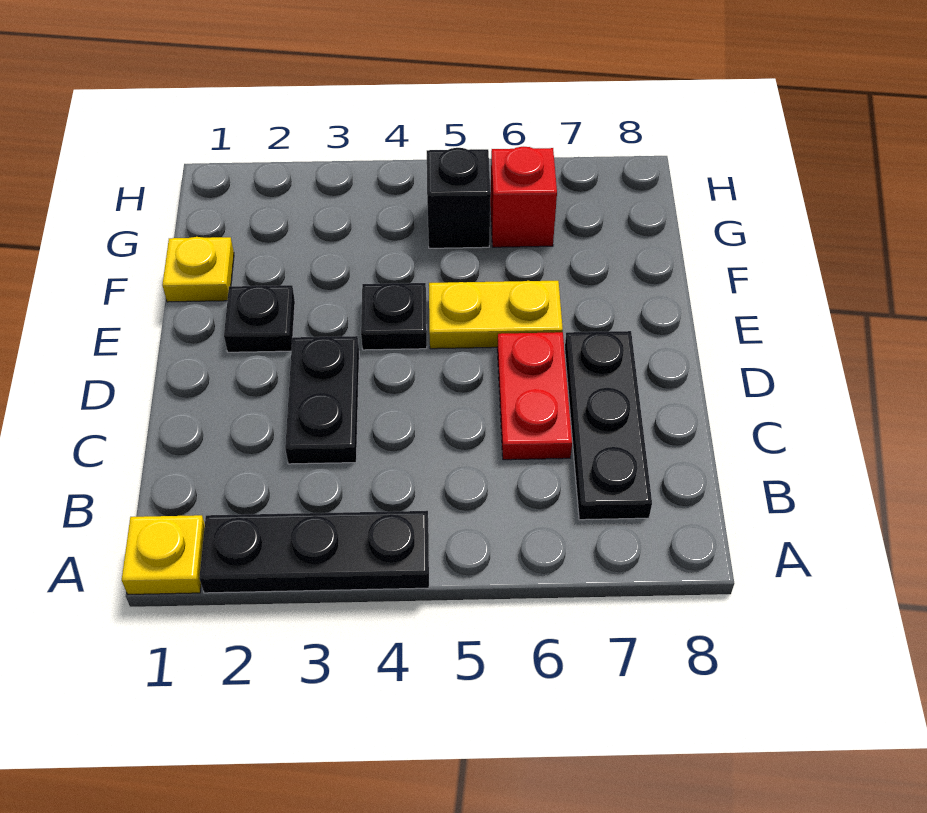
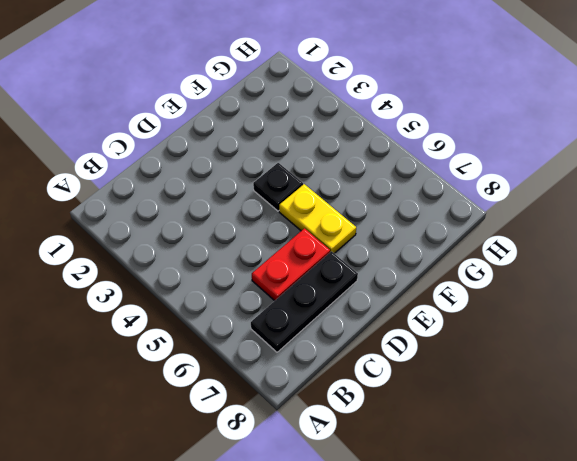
none -> yellow 1x1 plate [122,515,205,594]
none -> black 1x3 plate [199,511,429,593]

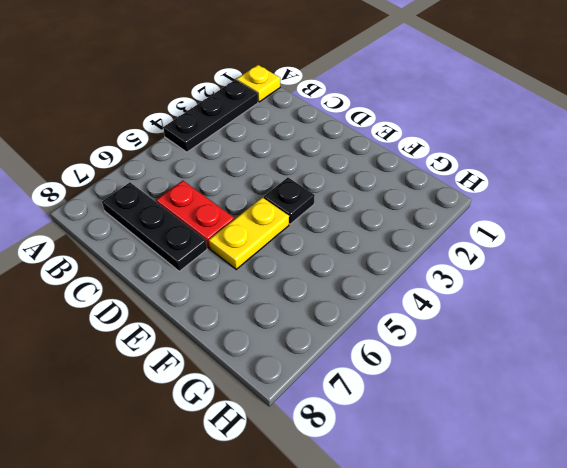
none -> black 1x2 plate [285,336,359,464]
none -> black 1x1 plate [224,285,295,352]

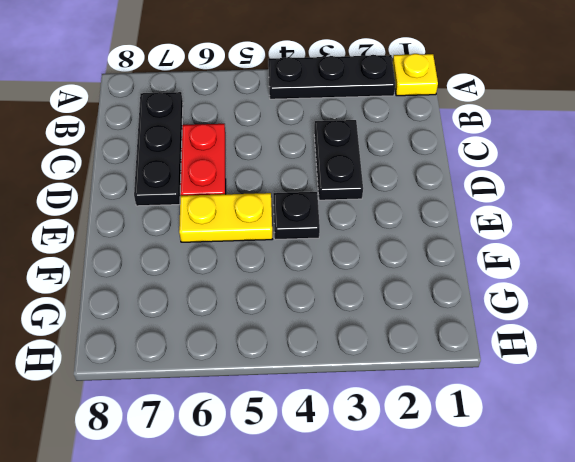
none -> black 1x1 plate [224,285,295,352]
none -> yellow 1x1 plate [162,237,234,302]

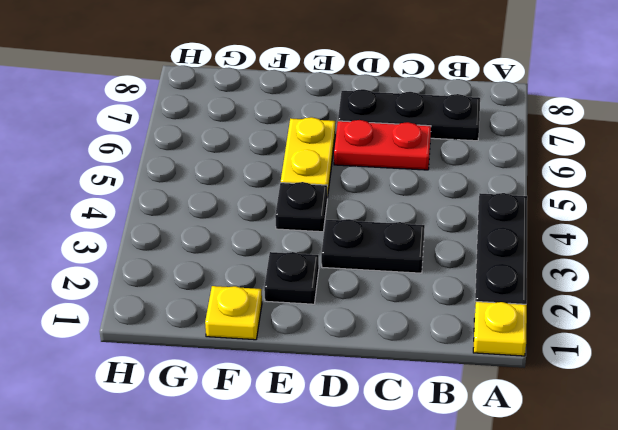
none -> black 1x1 brick [427,148,491,248]
none -> red 1x1 brick [490,147,557,247]

